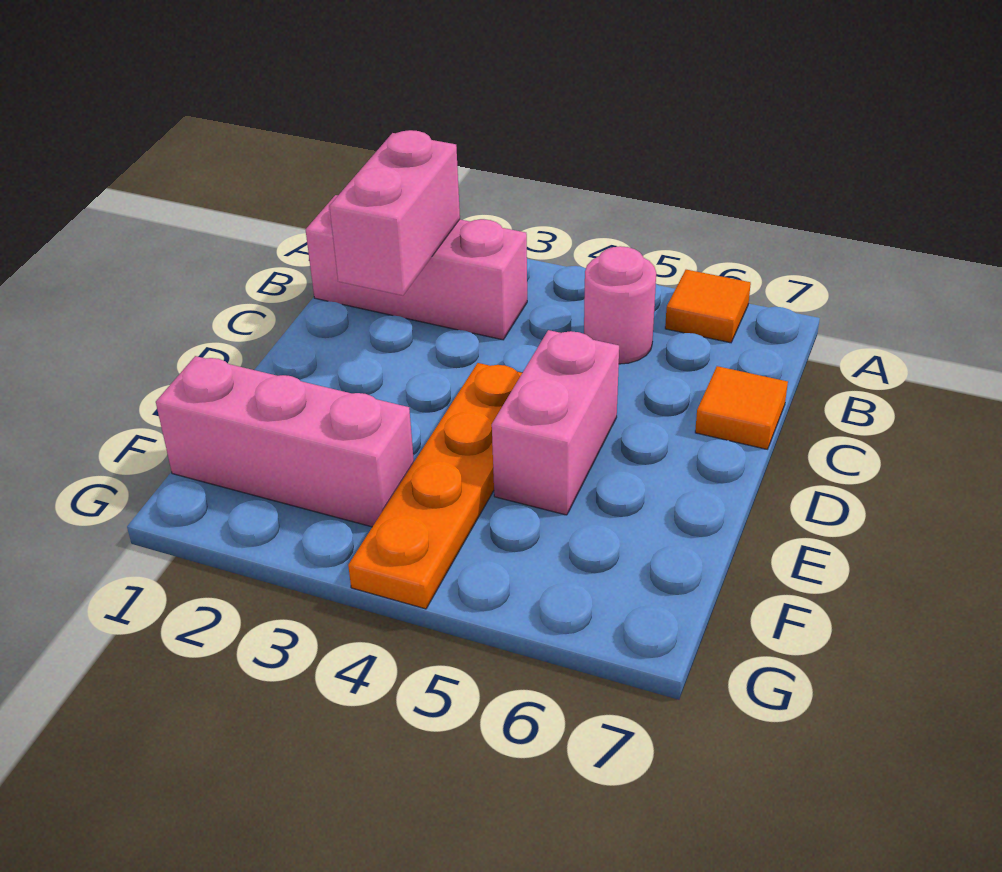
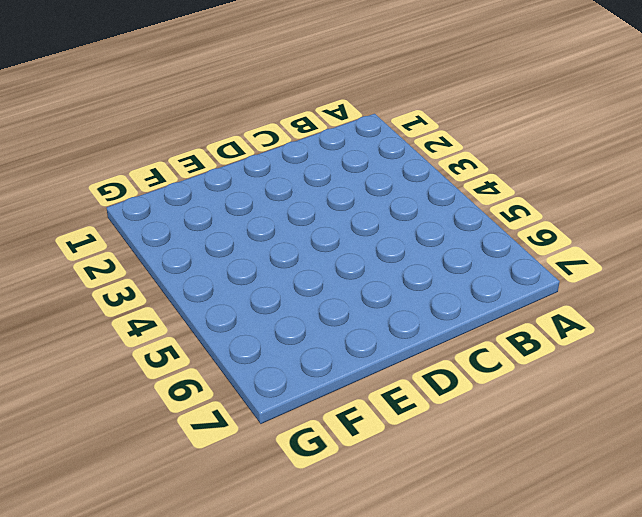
none -> orange 1x1 tile [665,270,751,343]
none -> pink 1x3 brick [306,195,527,340]

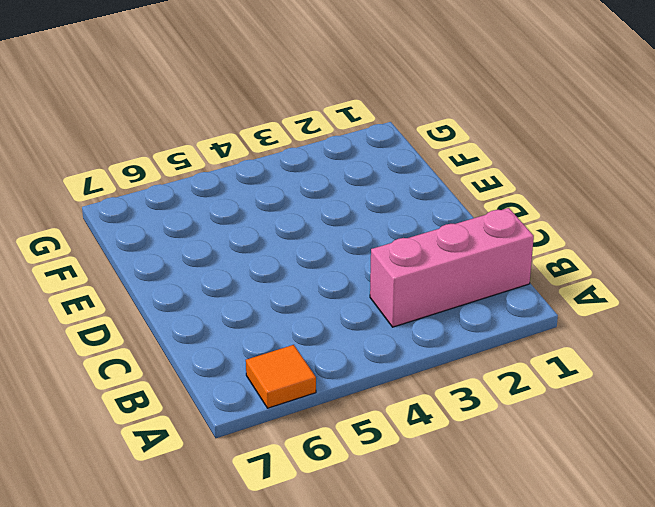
none -> pink 1x1 round brick [584,246,656,364]
none -> orange 1x1 tile [695,366,788,449]

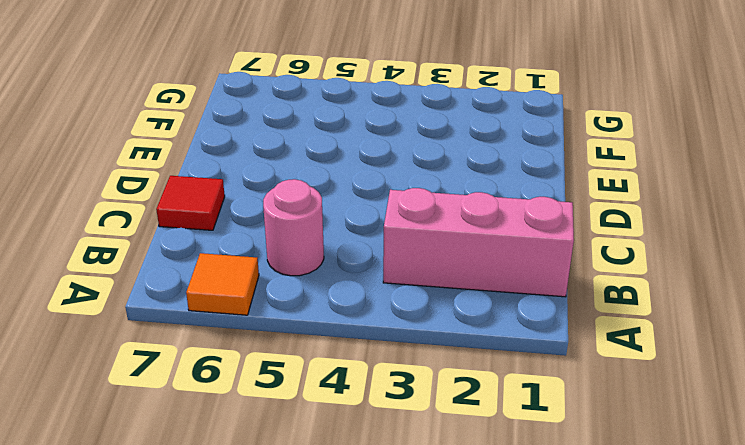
red 1x1 tile [156,176,225,230] -> orange 1x1 tile [695,366,788,449]
none -> orange 1x4 plate [348,363,522,609]
none -> pink 1x2 brick [492,330,619,515]

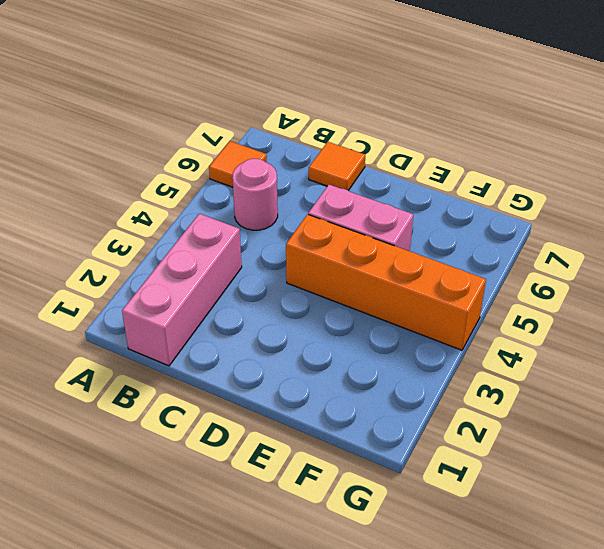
orange 1x4 brick [286,214,486,350] -> orange 1x4 plate [348,363,522,609]
none -> pink 1x3 brick [156,356,414,527]
none -> pink 1x2 brick [329,130,460,295]

